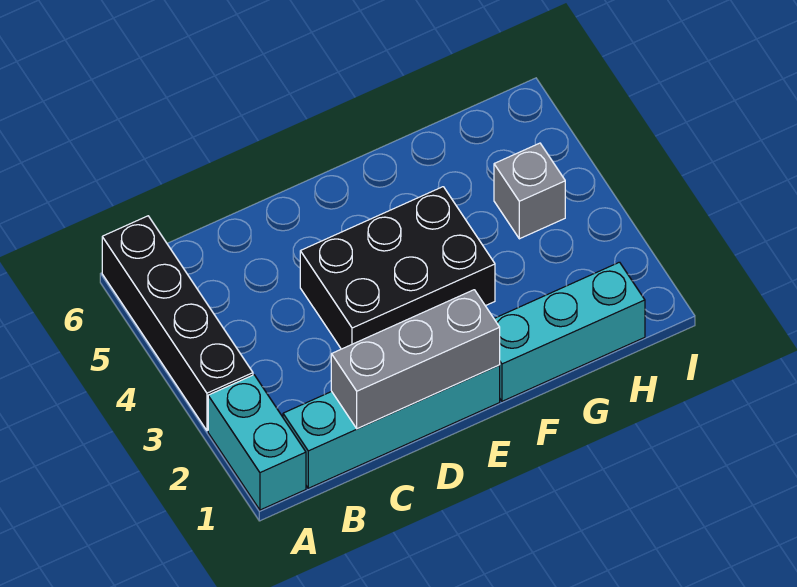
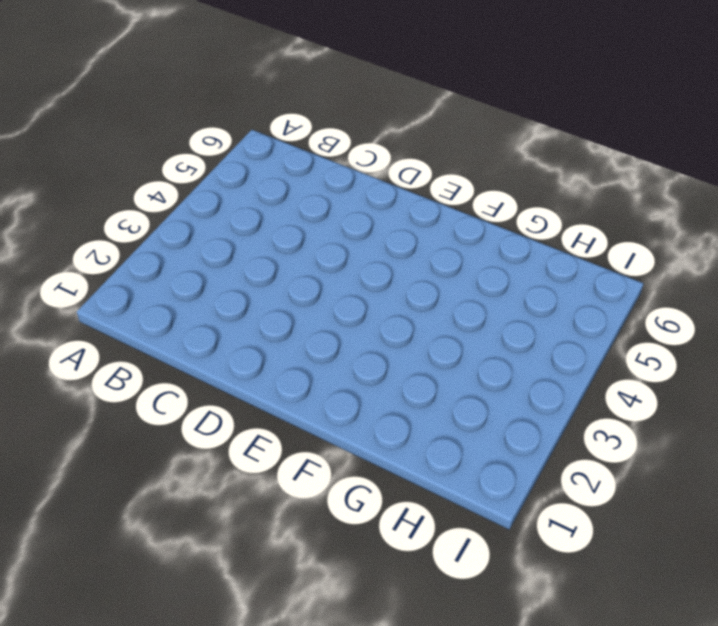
none -> cyan 1x2 brick [208,375,306,510]
none -> black 1x4 brick [102,216,253,431]

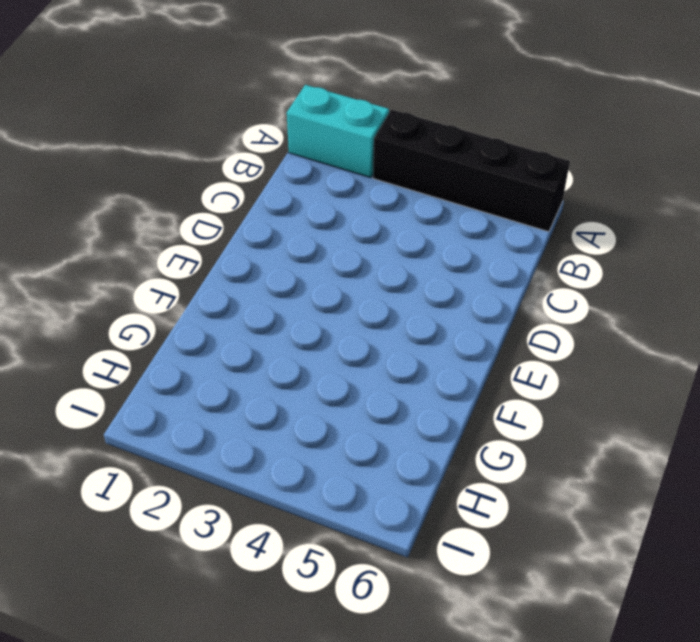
none -> cyan 1x4 brick [283,365,500,488]
none -> black 2x3 brick [300,187,495,349]

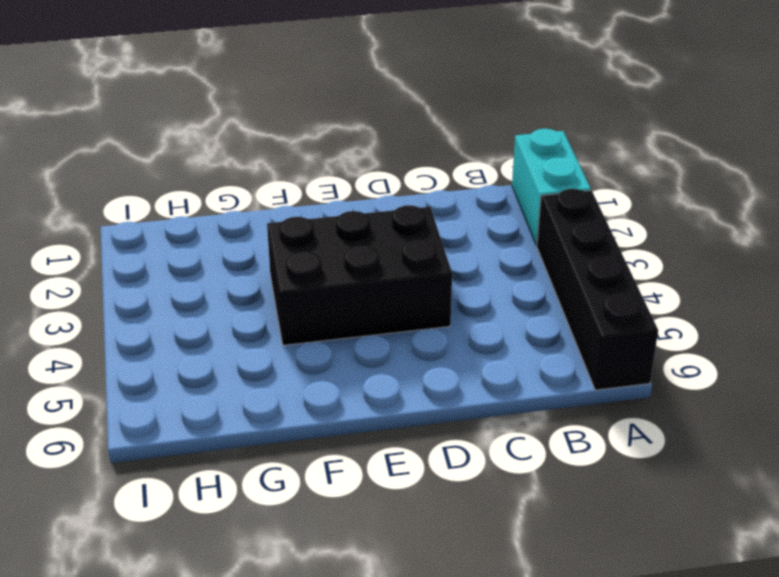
none -> cyan 1x4 brick [283,365,500,488]
none -> cyan 1x3 brick [494,262,645,401]

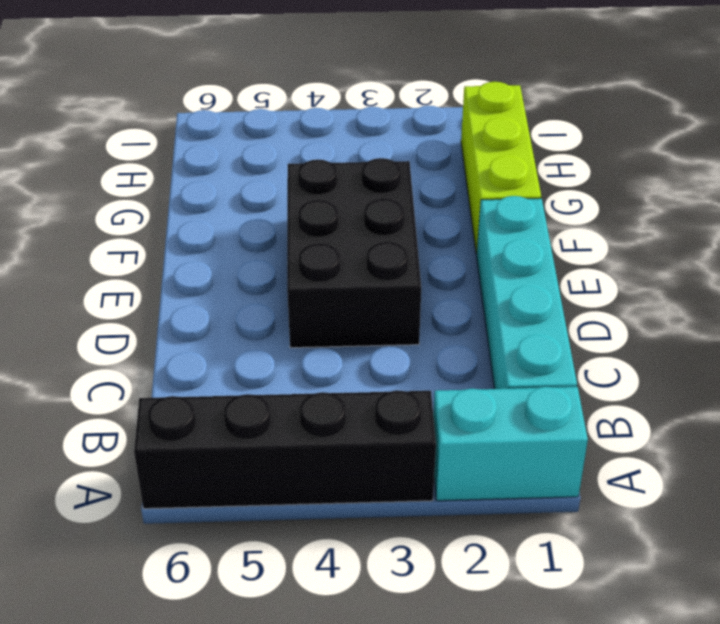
lime 1x3 brick [461,82,541,254] -> cyan 1x3 brick [494,262,645,401]
none -> grey 1x1 brick [494,143,565,239]
none -> grey 1x3 brick [331,290,500,429]

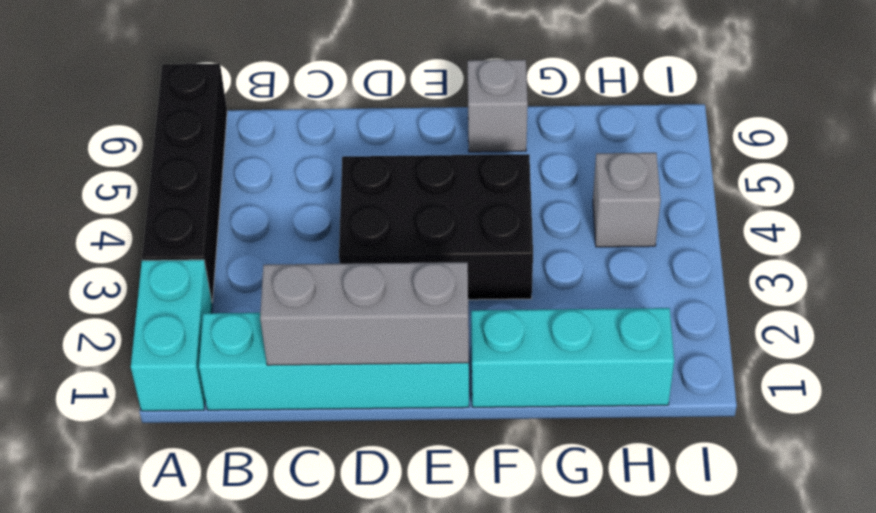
grey 1x1 brick [468,60,528,152] -> none

